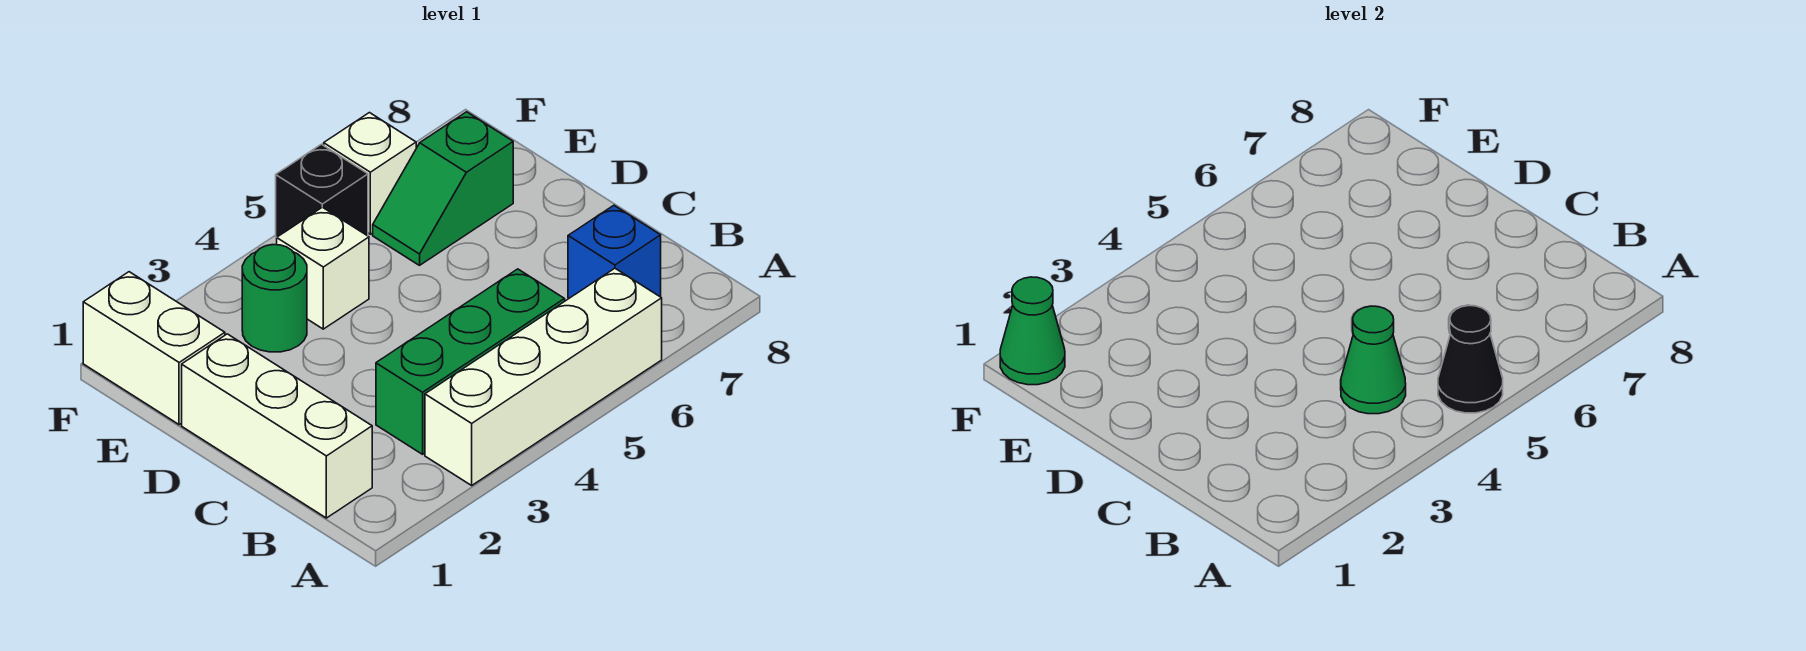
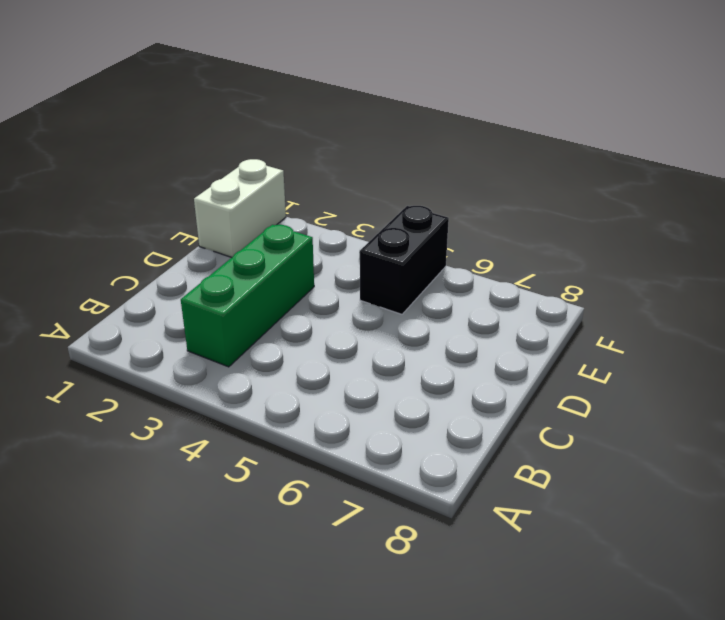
green 1x3 brick [181,225,314,367] -> green 1x3 brick turned to [376,269,565,454]
black 1x2 brick [360,206,449,314] -> black 1x1 brick [276,144,368,237]
none -> white 1x4 brick [425,268,662,485]
none -> white 1x3 brick [182,334,372,518]
none -> blue 1x1 brick [568,205,661,298]

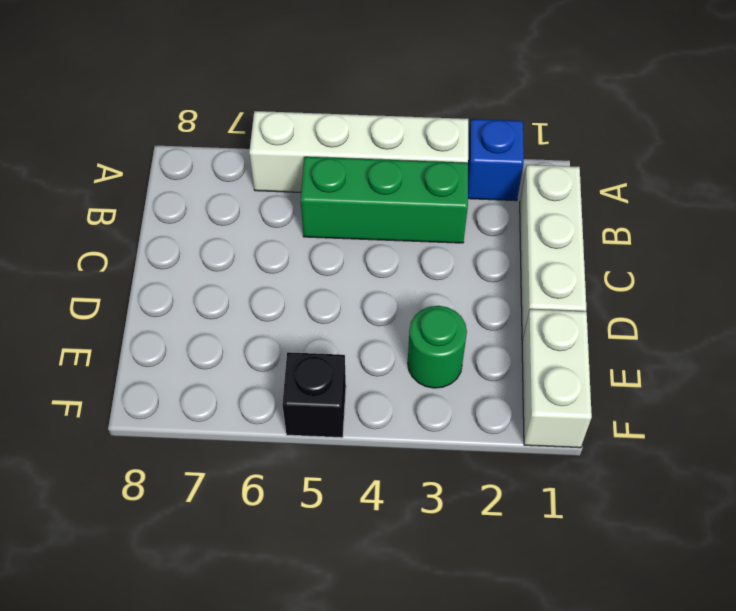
blue 1x1 brick [468,119,524,201] -> blue 1x1 brick moved to [568,205,661,298]
none -> white 1x1 brick [277,207,369,329]
none -> green 1x2 slope [373,112,513,265]
none -> white 1x1 brick [324,113,416,234]

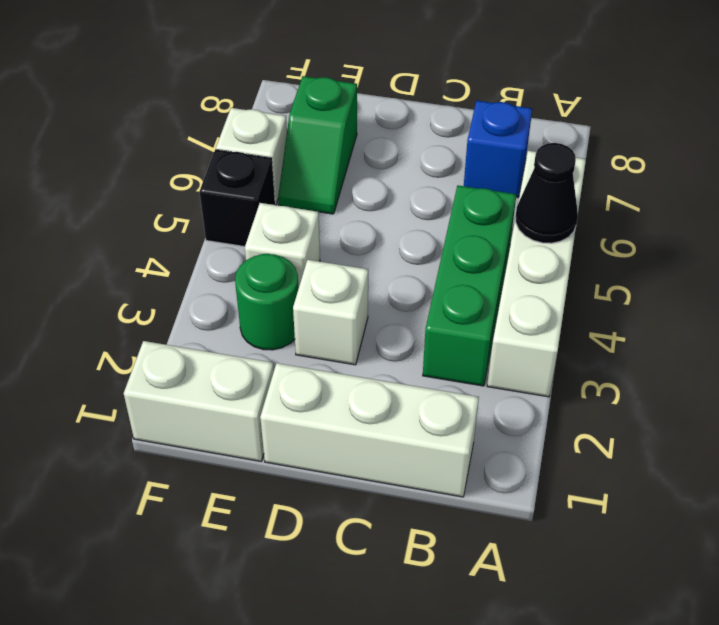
white 1x1 brick [293,260,368,365] -> none
none -> green 1x1 cone [1341,306,1406,414]
none -> green 1x1 cone [1000,277,1065,385]

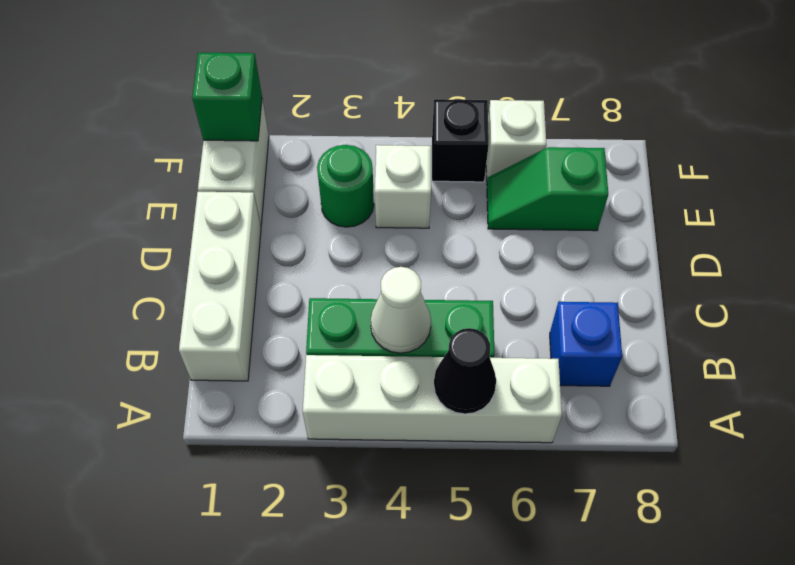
white 1x1 cone [370,267,431,353] -> green 1x1 cone [1341,306,1406,414]
green 1x1 brick [192,53,262,141] -> green 1x1 cone [1000,277,1065,385]

